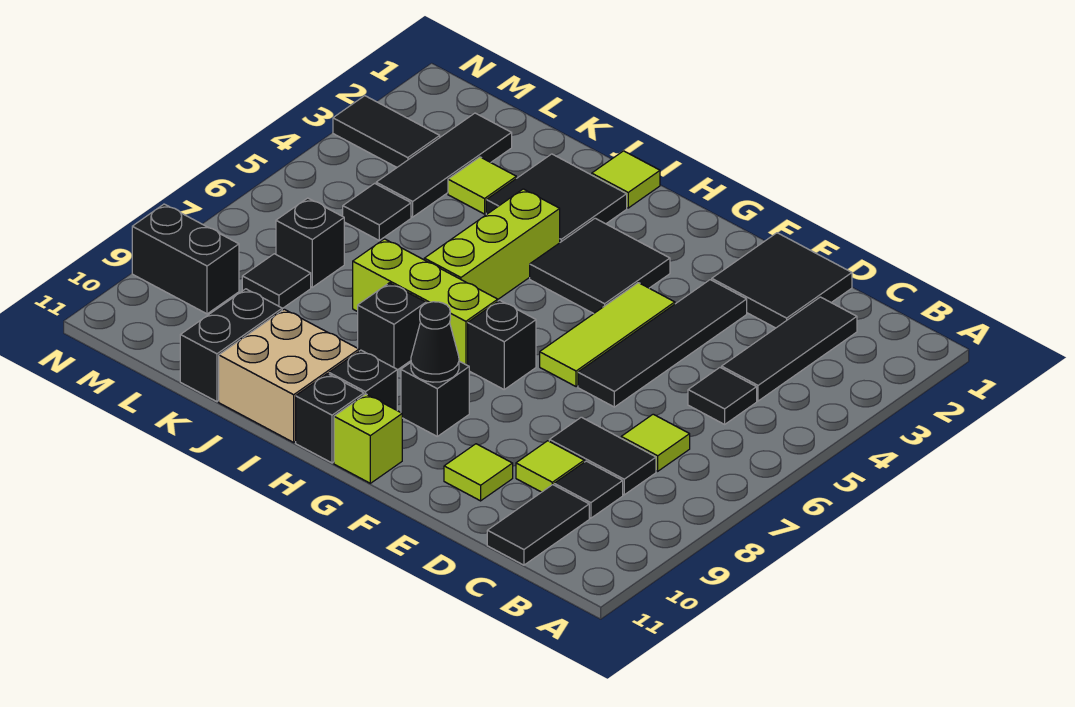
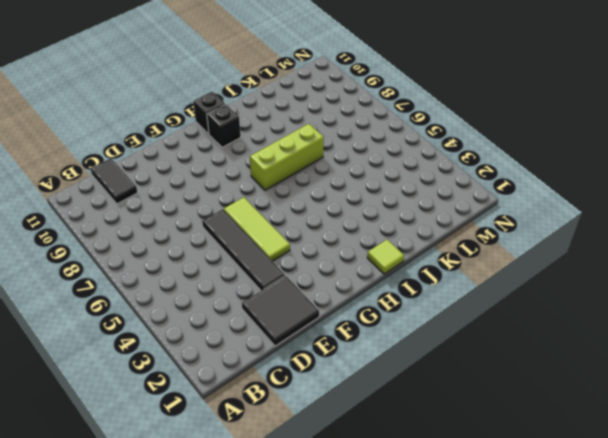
none -> black 1x3 tile [722,297,857,401]
none -> black 1x1 tile [688,368,757,424]
none -> lime 1x1 tile [621,414,690,471]
none -> black 1x2 tile [549,417,656,495]

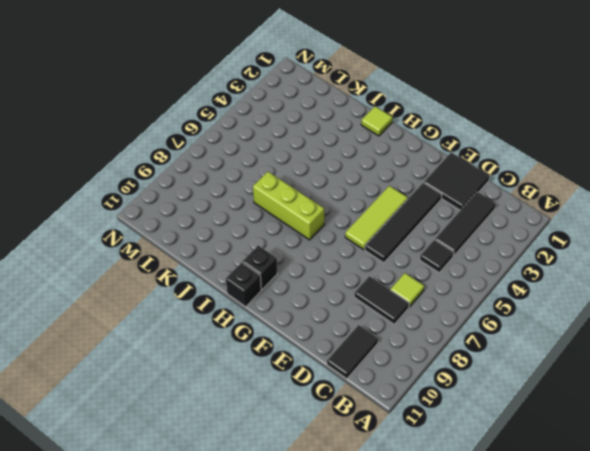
none -> black 1x1 tile [554,461,623,518]
none -> lime 1x1 tile [516,441,584,492]
none -> lime 1x1 tile [444,444,513,501]
none -> black 2x2 tile [530,218,670,314]

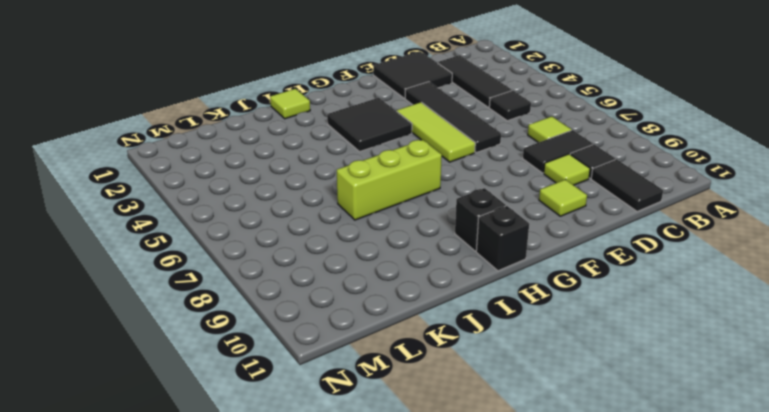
none -> black 1x1 brick [468,300,536,389]
none -> black 1x1 brick [401,361,469,436]
none -> lime 1x1 brick [334,394,402,483]
none -> black 2x2 tile [486,154,627,242]

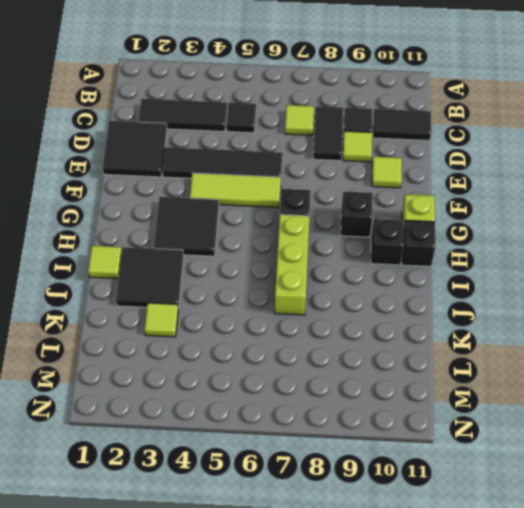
none -> lime 1x3 brick [424,189,560,299]
none -> black 1x1 brick [358,283,426,370]
none -> tan 2x2 brick [219,309,359,442]
none -> black 1x2 brick [180,289,282,402]

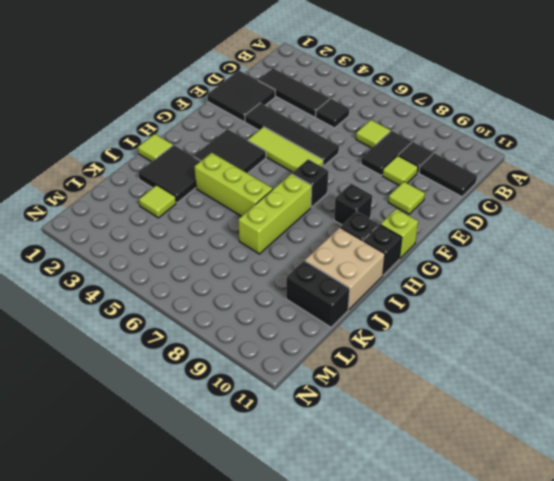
none -> black 1x1 brick [358,283,426,370]
none -> black 1x3 tile [376,113,512,217]
none -> black 1x1 tile [343,183,411,240]
none -> black 1x1 brick [276,198,344,287]

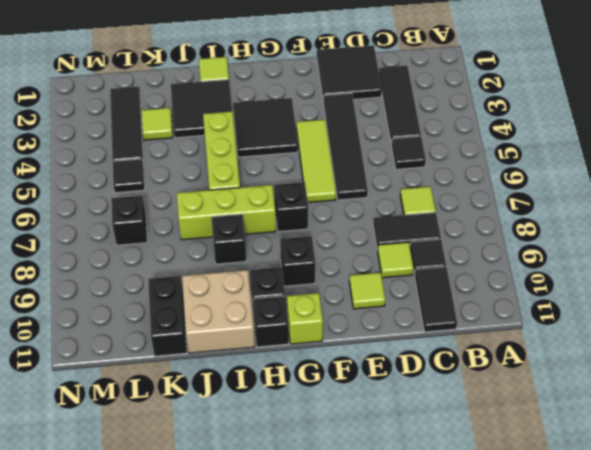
none -> black 1x1 tile [242,254,311,309]
none -> black 1x2 tile [333,96,440,167]
none -> black 1x2 brick [132,204,239,314]
none -> black 1x1 cone [411,302,459,382]

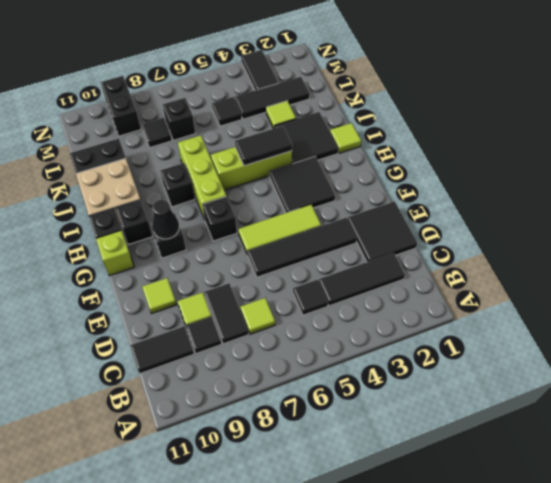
black 1x2 tile [235,126,292,166] -> none

